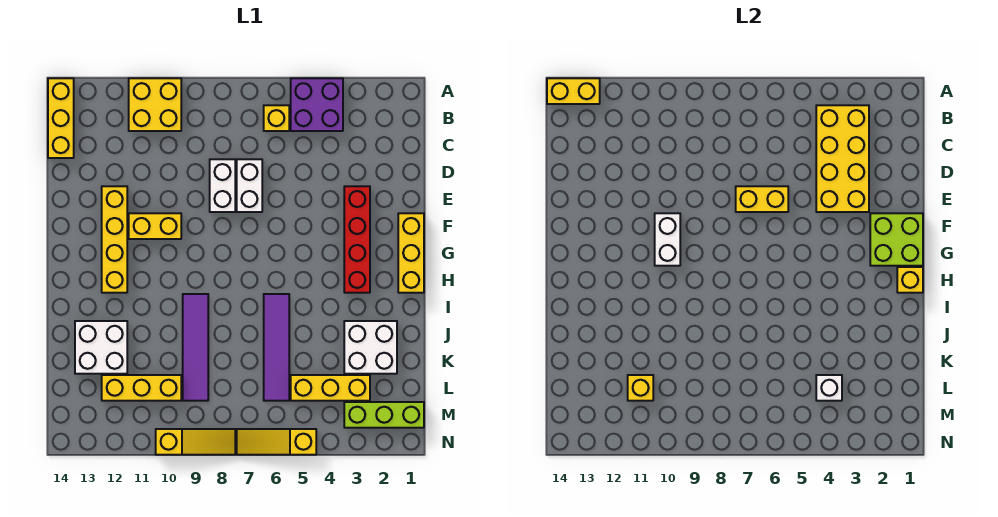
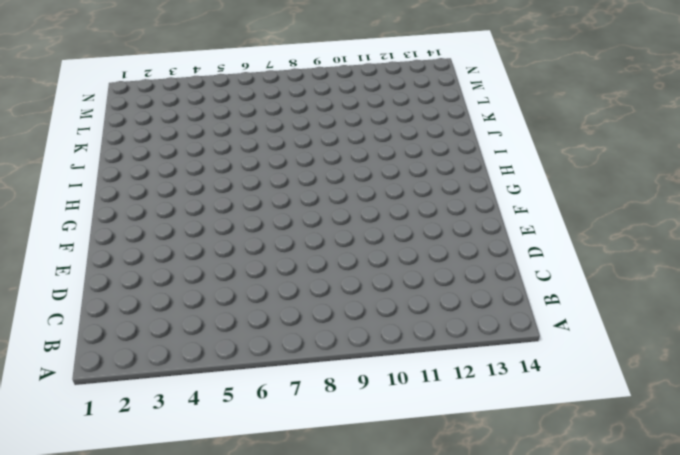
none -> purple 2x2 brick [291,78,343,131]
none -> yellow 2x2 brick [129,78,181,131]
none -> yellow 1x3 brick [48,78,74,158]

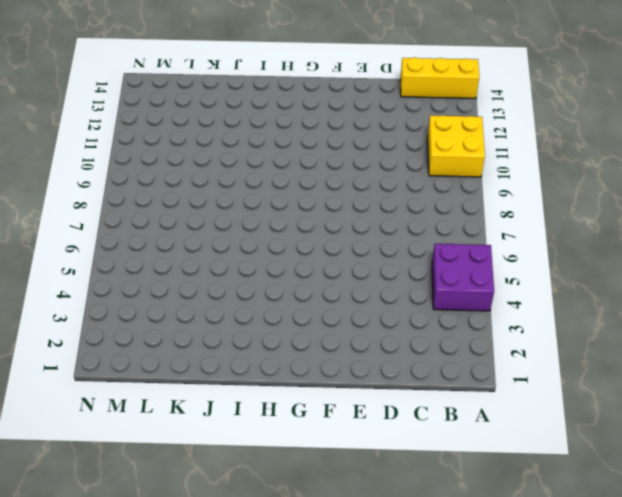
none -> yellow 1x1 brick [264,105,289,131]
none -> white 1x2 brick [237,159,262,212]
none -> white 1x2 brick [210,159,235,212]

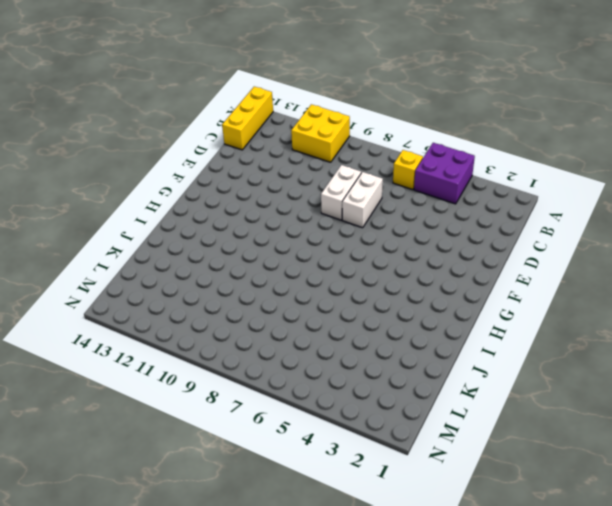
none -> red 1x4 brick [344,186,370,293]
none -> yellow 1x4 brick [102,186,127,293]
none -> yellow 1x3 brick [398,213,424,293]

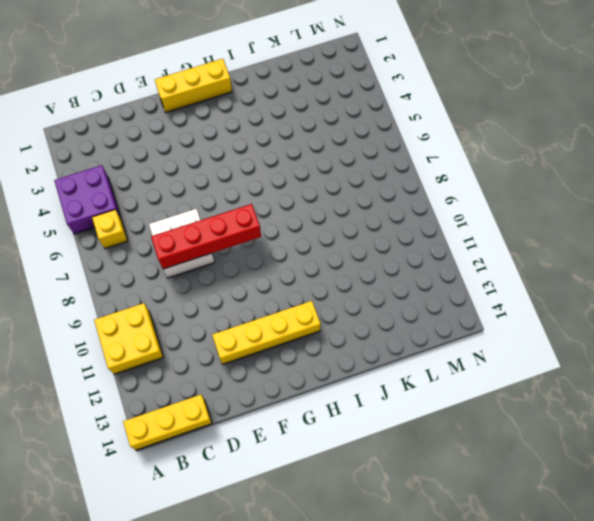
red 1x4 brick [151,204,261,269] -> red 1x4 brick moved to [344,186,370,293]
none -> yellow 1x2 brick [129,213,181,239]
none -> purple 1x4 tile [264,294,289,401]
none -> purple 1x4 tile [183,294,208,401]

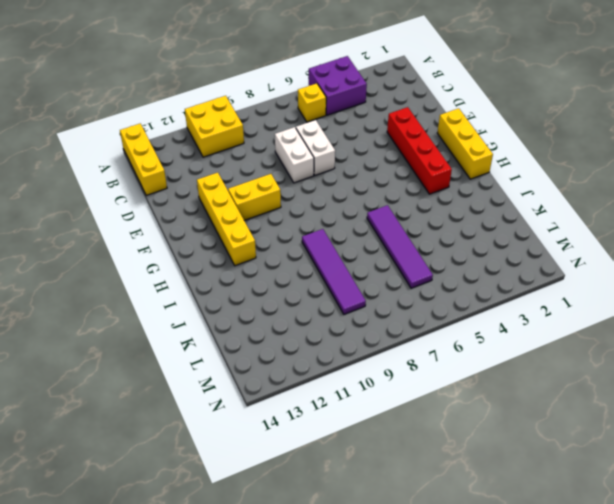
none -> white 2x2 brick [344,321,397,374]
none -> white 2x2 brick [75,321,127,374]
none -> yellow 1x3 brick [291,375,370,401]

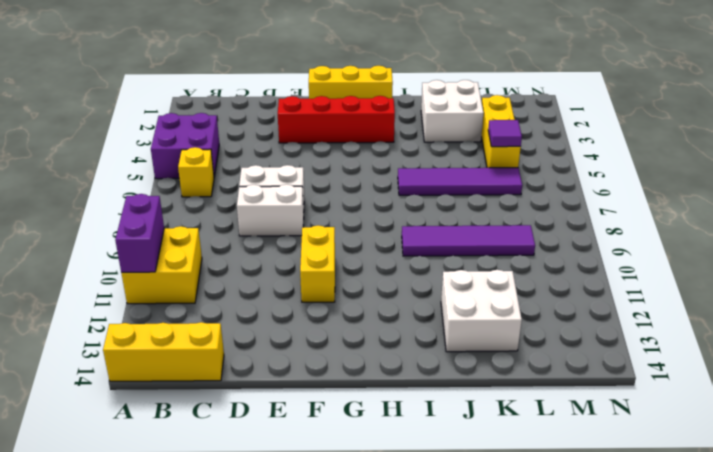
purple 1x2 brick [115,194,164,272] -> none
purple 1x1 tile [488,120,522,147] -> none
none -> yellow 1x4 brick [102,186,127,293]
none -> yellow 1x3 brick [102,375,181,401]
none -> lime 1x3 brick [344,402,424,428]

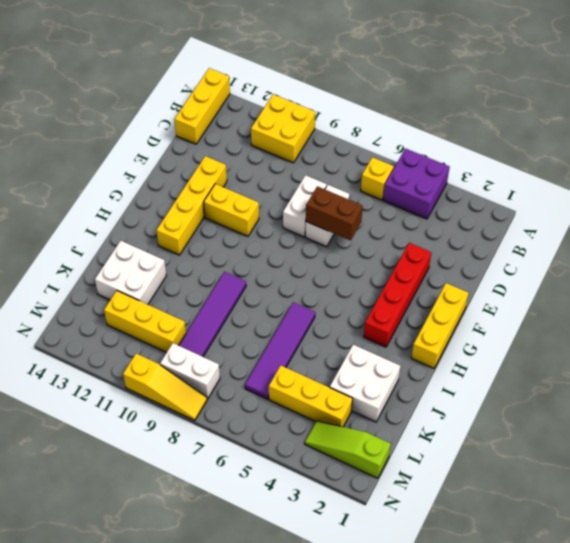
brown 1x2 brick [306,186,363,240] -> yellow 1x2 brick [736,186,788,212]
lime 1x3 slope [305,421,391,478] -> lime 1x3 brick [344,402,424,428]
white 1x2 brick [160,343,220,399] -> white 1x2 brick turned to [655,213,680,266]
none -> yellow 1x3 slope [237,429,316,455]
none -> yellow 1x2 brick [547,78,600,104]
none -> yellow 2x4 brick [816,105,869,212]

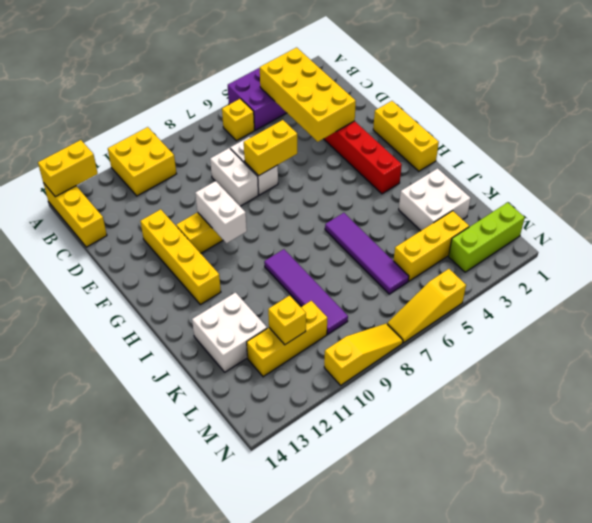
none -> lime 2x2 brick [870,213,923,266]
none -> yellow 1x1 brick [897,267,923,293]
none -> white 1x1 brick [816,375,842,401]

